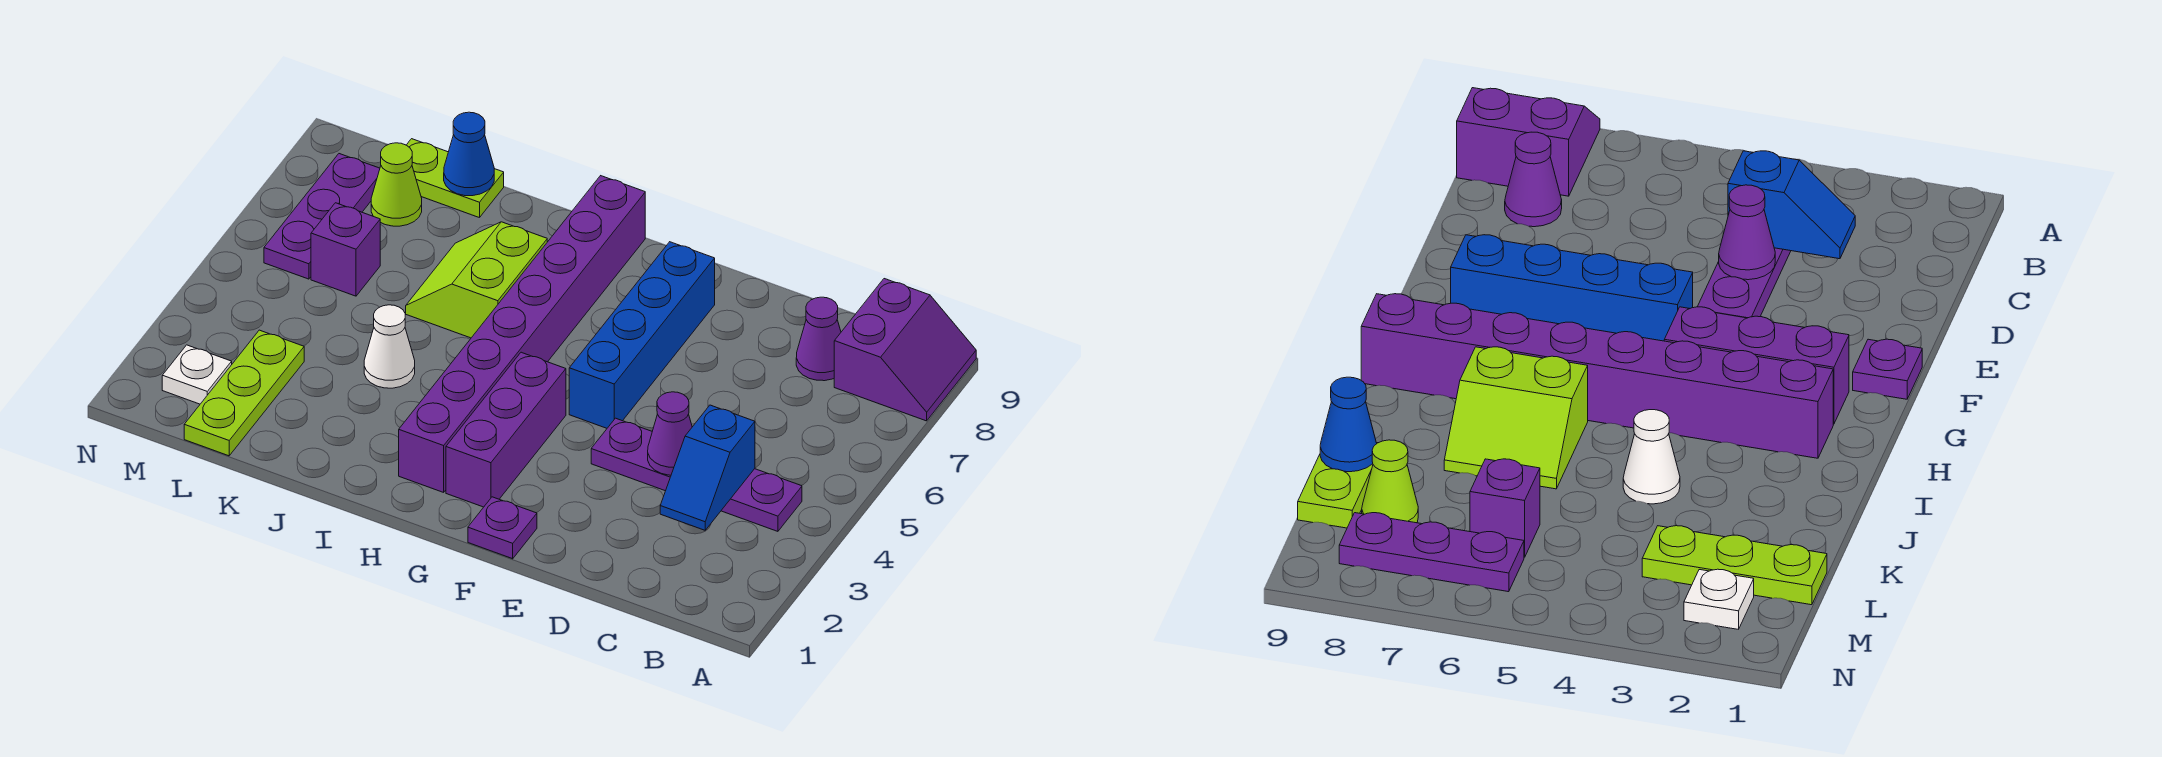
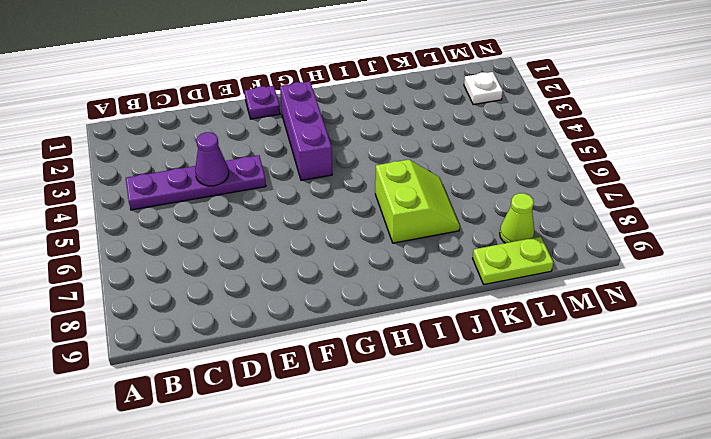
none -> purple 2x2 slope [834,279,976,421]
none -> purple 1x1 cone [796,297,841,381]
none -> blue 1x4 brick [569,242,715,428]

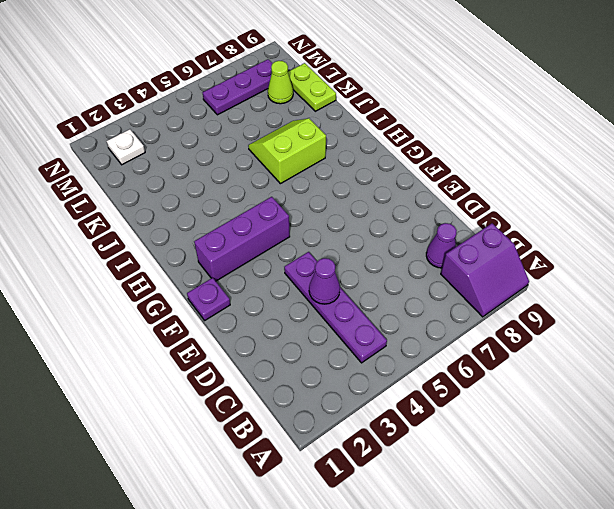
none -> blue 1x4 brick [569,242,715,428]
none -> purple 1x8 brick [399,176,645,492]
none -> white 1x1 cone [364,305,415,388]

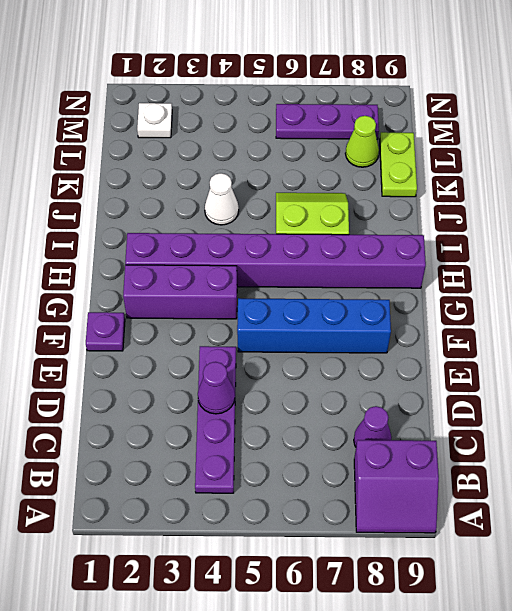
none -> lime 1x3 plate [184,330,304,456]
none -> purple 1x1 brick [311,203,380,296]
none -> blue 1x2 slope [660,405,755,530]

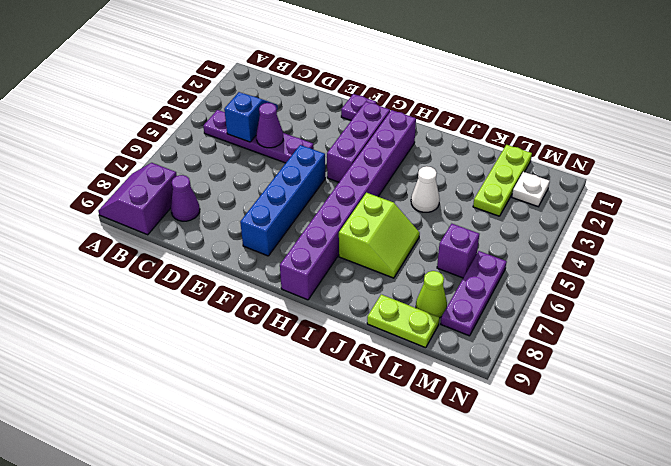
none -> blue 1x1 cone [444,112,494,196]

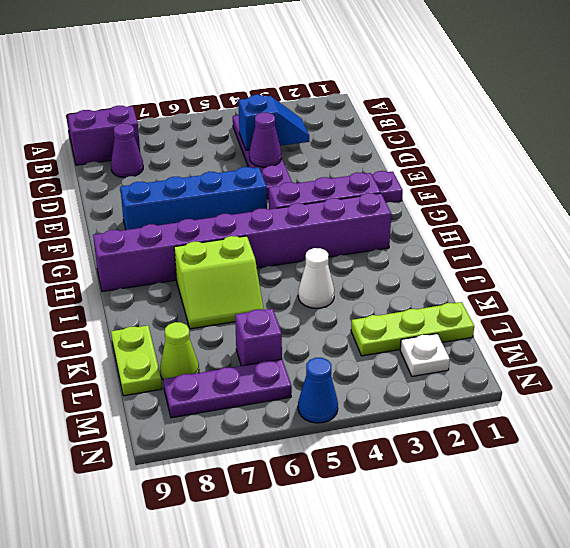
blue 1x1 cone [298,358,338,423] -> blue 1x1 cone moved to [444,112,494,196]

